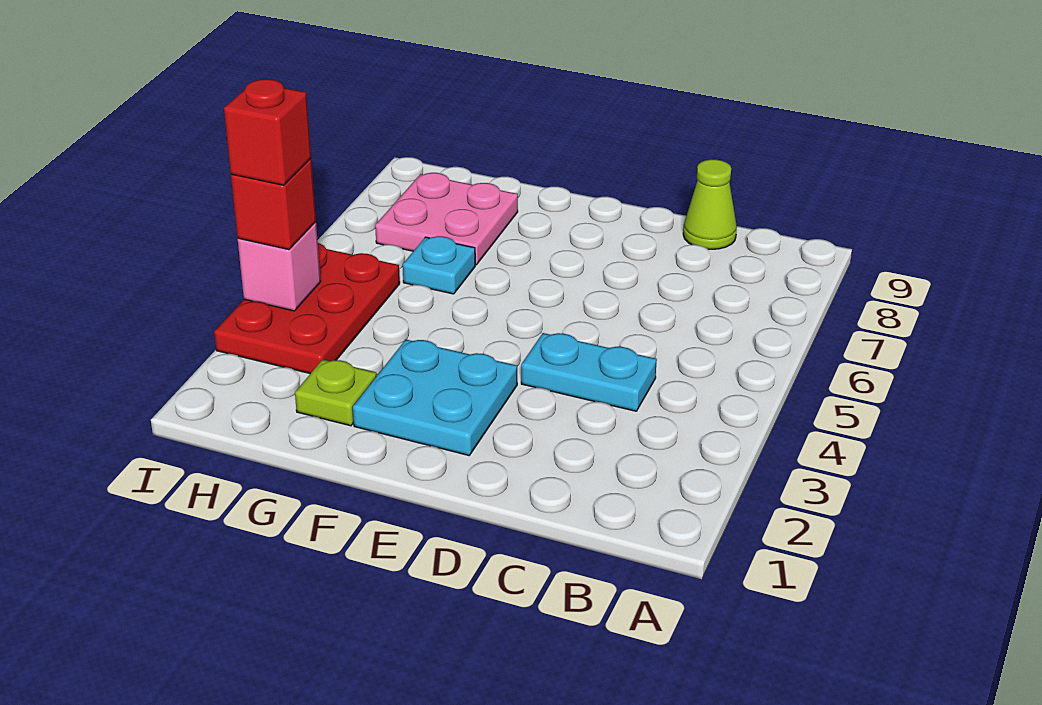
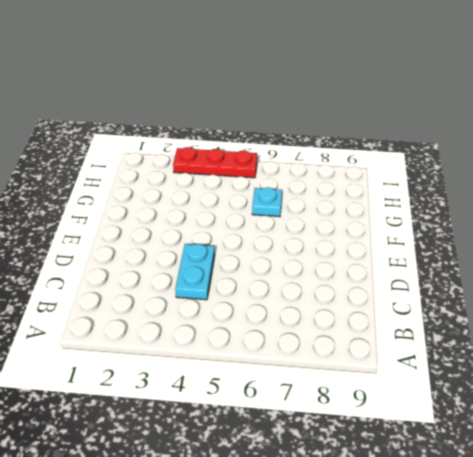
red 1x3 plate [173,147,257,178] -> red 2x3 plate [214,243,400,374]
none -> lime 1x1 cone [683,159,737,249]
none -> cyan 2x2 plate [353,340,517,455]

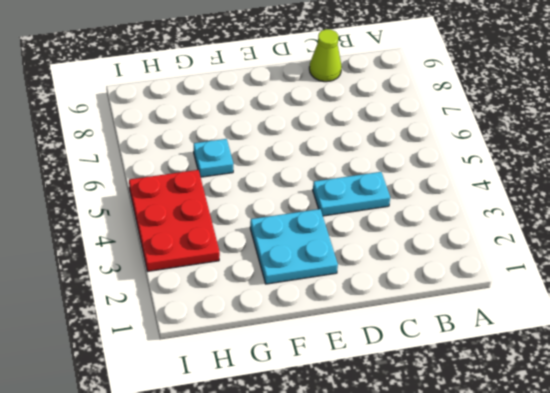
none -> lime 1x1 plate [295,359,377,426]
none -> pink 2x2 plate [375,173,518,265]

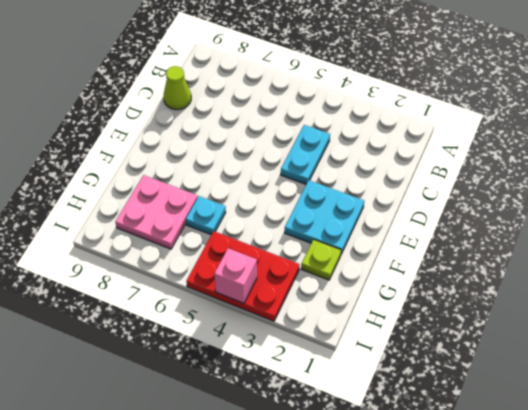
none -> red 1x1 brick [231,159,316,250]
none -> red 1x1 brick [224,79,311,185]

